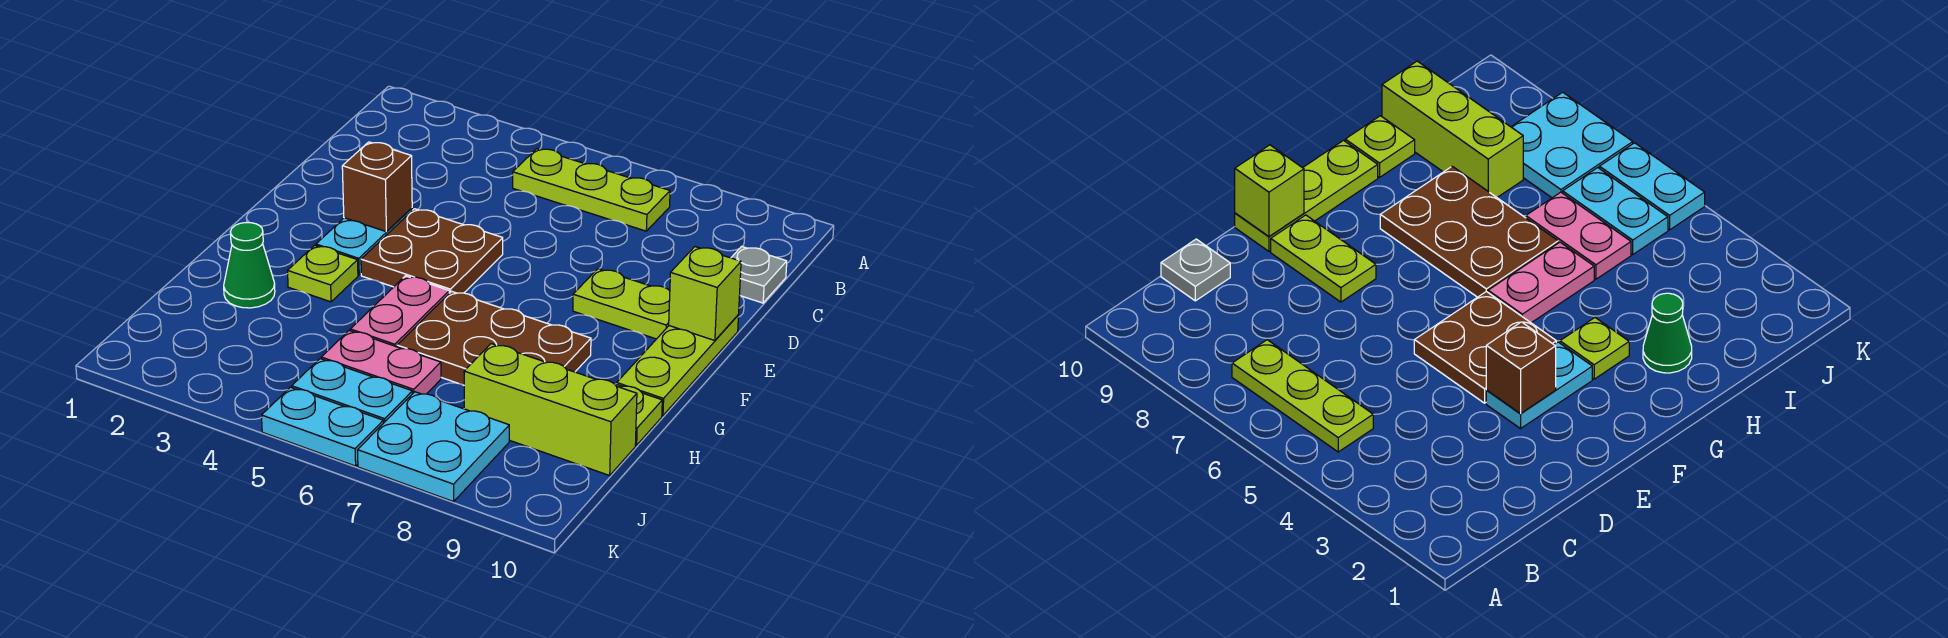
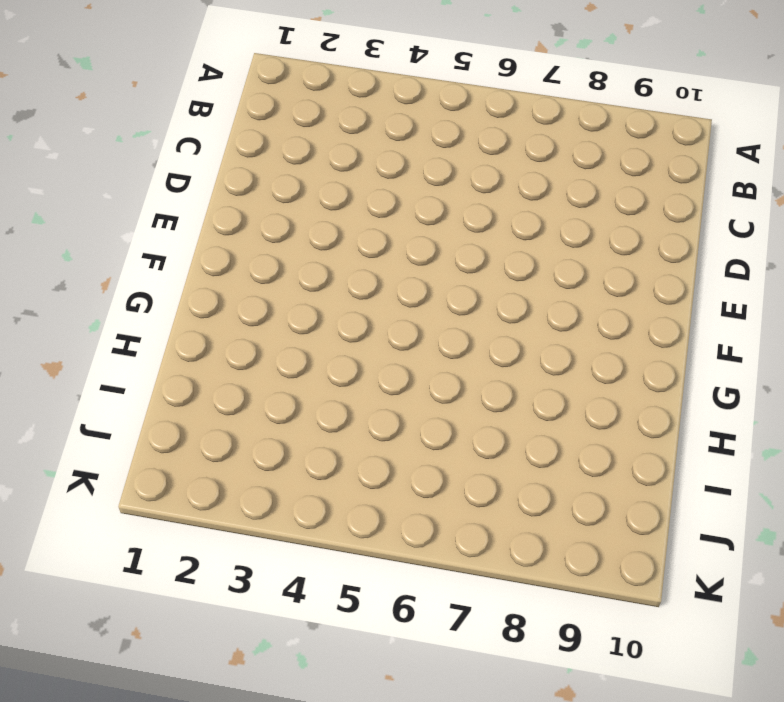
none -> lime 1x3 plate [513,149,670,231]
none -> grey 1x1 plate [731,246,787,303]
none -> cyan 1x2 plate [316,208,412,275]

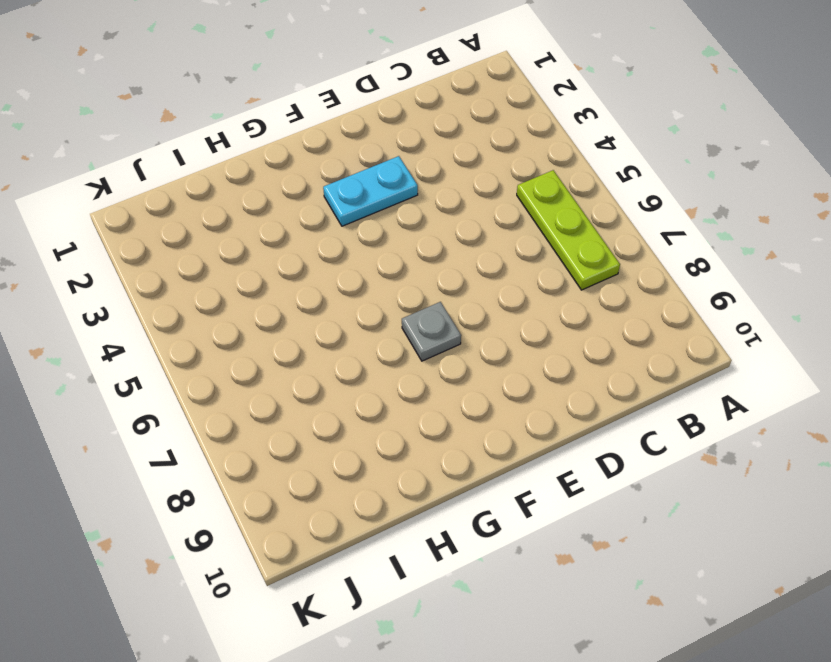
grey 1x1 plate [402,302,461,361] -> grey 1x1 plate moved to [731,246,787,303]
none -> brown 2x2 plate [361,209,503,293]
none -> lime 1x2 plate [573,269,670,339]
none -> lime 1x3 plate [617,315,739,416]

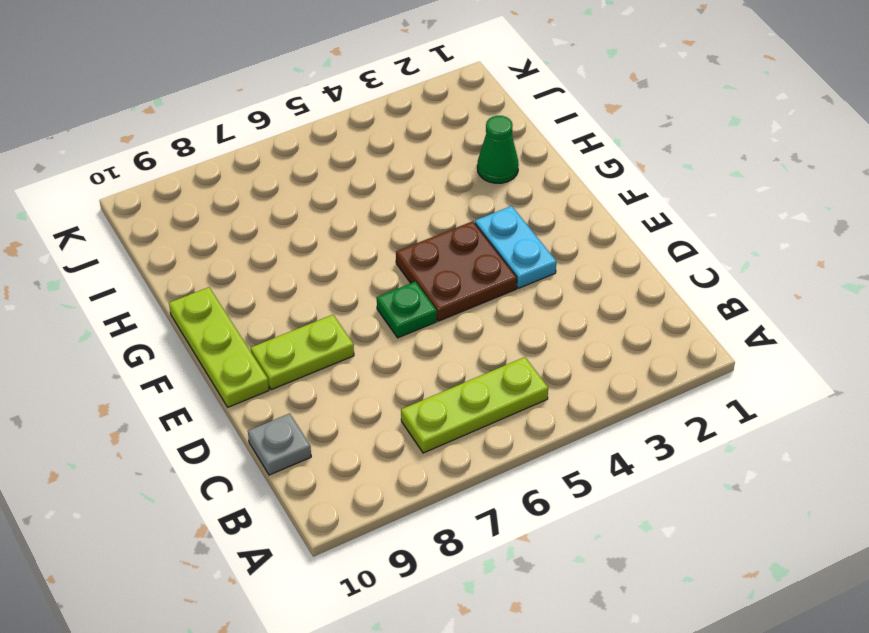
green 1x1 plate [377,282,437,338] -> none
none -> lime 1x1 plate [288,245,358,302]
none -> pink 1x2 plate [350,276,449,347]
none -> brown 2x3 plate [397,291,591,385]

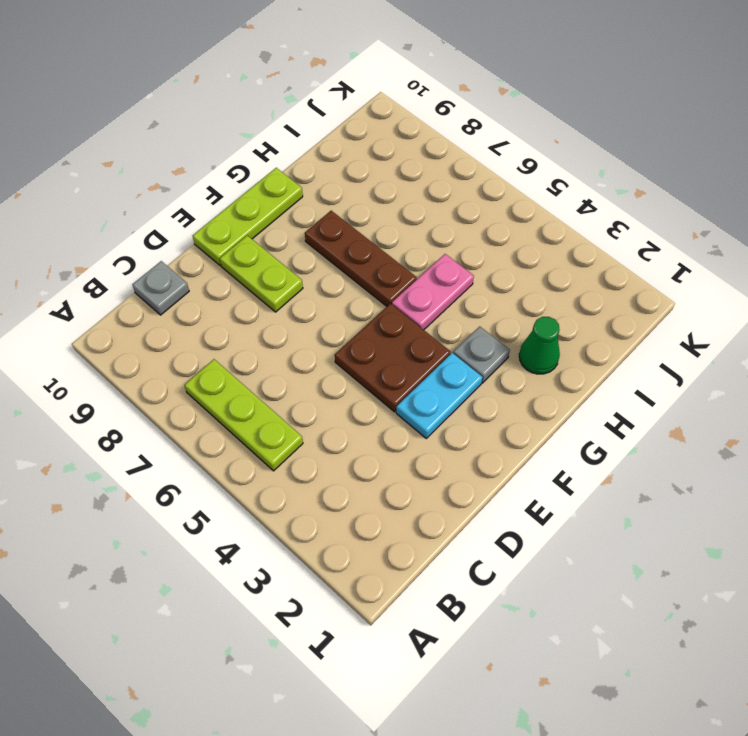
grey 1x1 plate [453,326,510,383] -> lime 1x1 plate [288,245,358,302]
brown 1x3 plate [305,211,417,306] -> brown 2x3 plate [397,291,591,385]
none -> lime 1x1 plate [615,384,662,445]
none -> pink 1x2 plate [321,331,441,394]
none -> lime 1x3 brick [464,344,637,475]

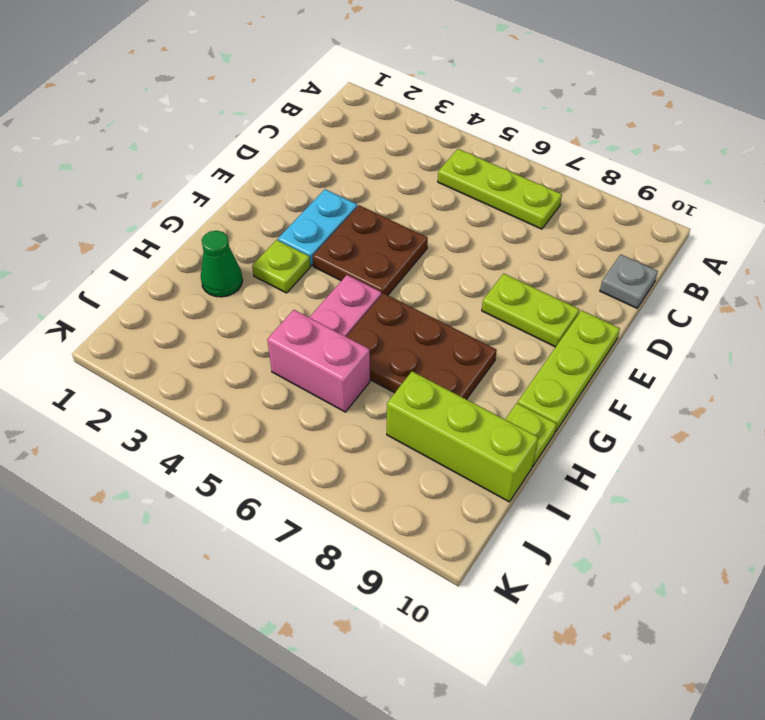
pink 1x2 brick [267,310,370,412] -> pink 1x2 plate [321,331,441,394]
none -> cyan 1x2 plate [292,359,412,423]
none -> cyan 2x2 plate [358,392,509,502]
none -> cyan 1x2 plate [262,387,383,466]

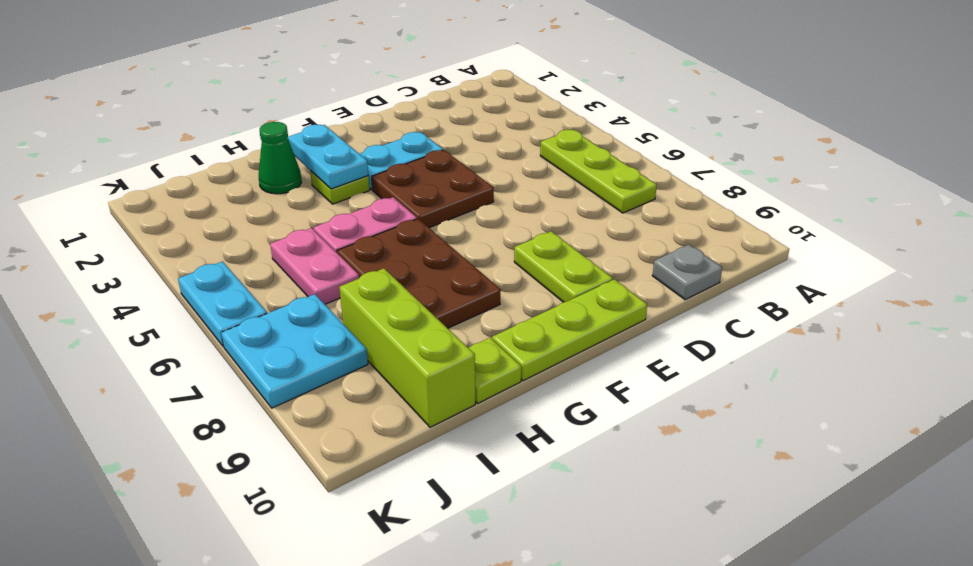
cyan 1x2 plate [288,125,368,189] -> cyan 1x2 plate moved to [292,359,412,423]
none -> brown 1x1 brick [342,142,412,231]
none -> lime 1x1 brick [669,247,741,341]

